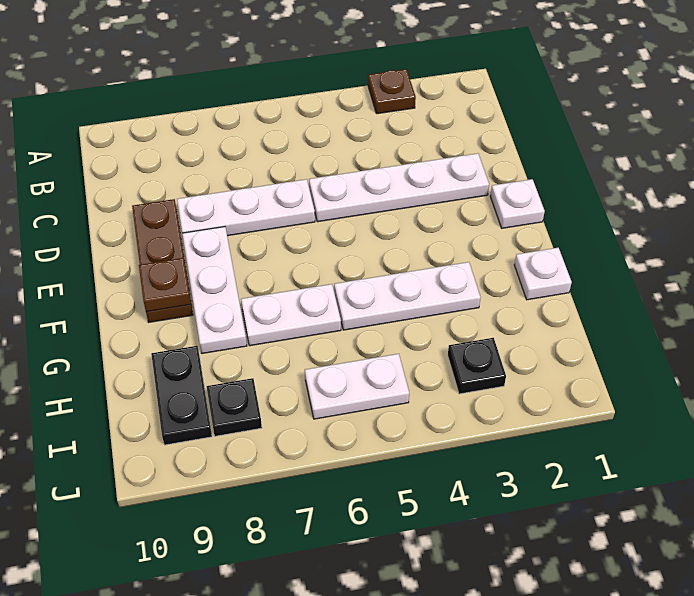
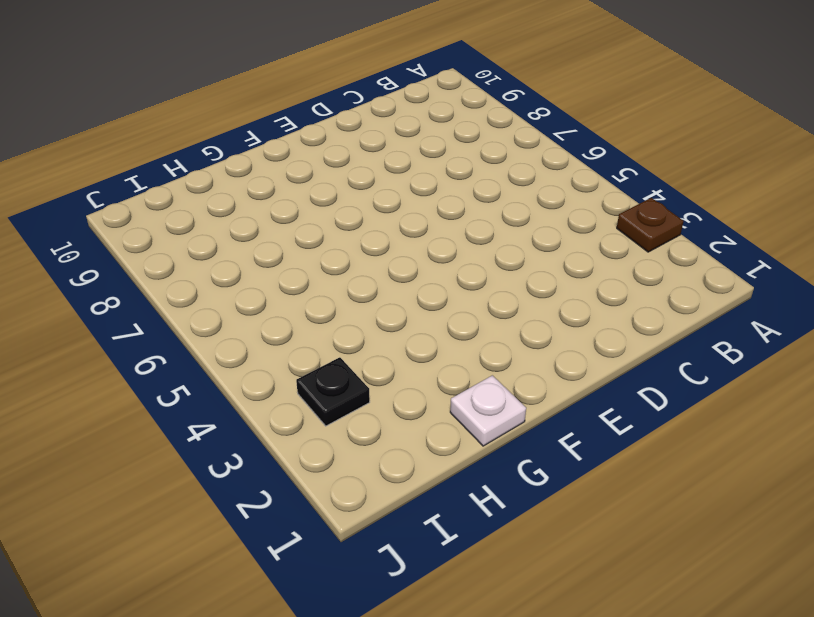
none -> white 1x4 plate [309,153,489,222]
none -> white 1x3 plate [177,179,315,236]
none -> brown 1x3 plate [132,199,193,322]

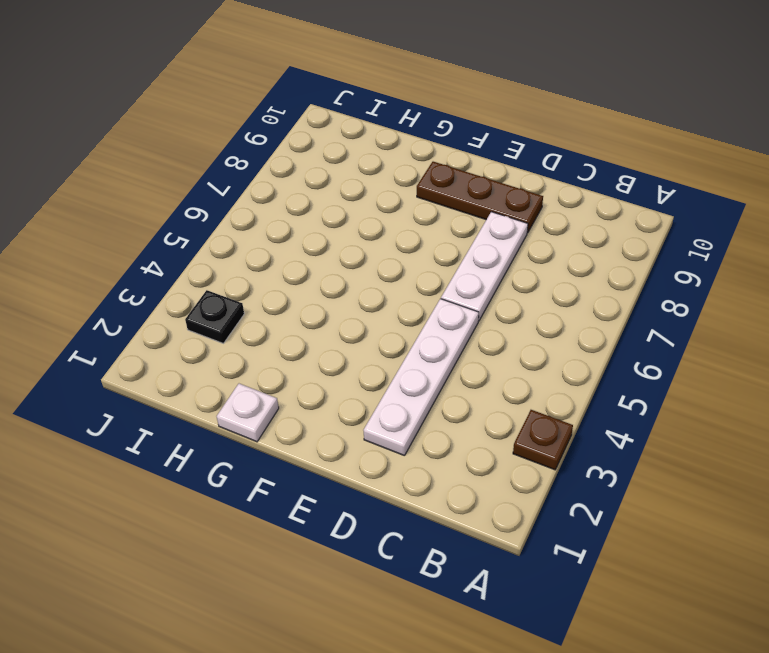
none -> white 1x1 plate [490,179,545,228]
none -> white 1x3 plate [182,227,247,354]
none -> white 1x3 plate [334,262,481,330]

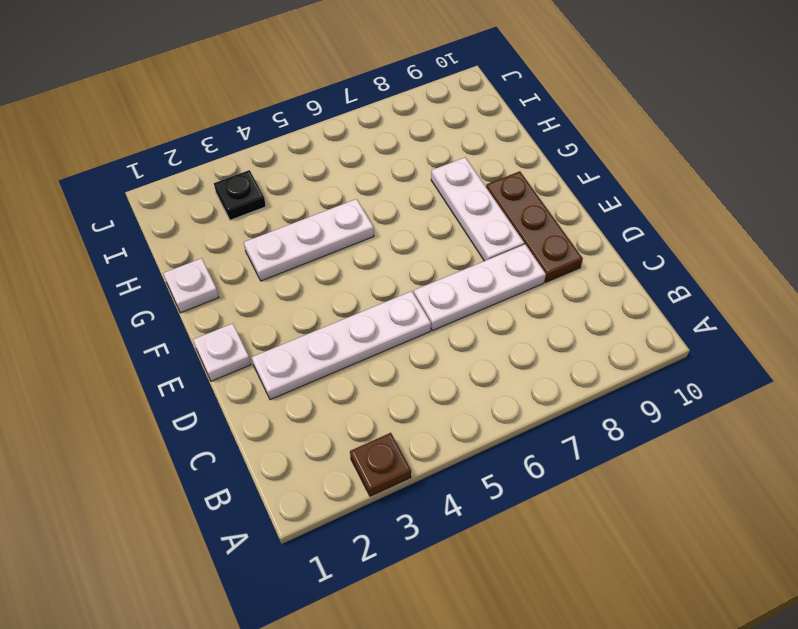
none -> white 1x2 plate [241,284,341,346]
none -> black 1x2 plate [151,346,212,445]
none -> white 1x2 plate [305,354,409,419]

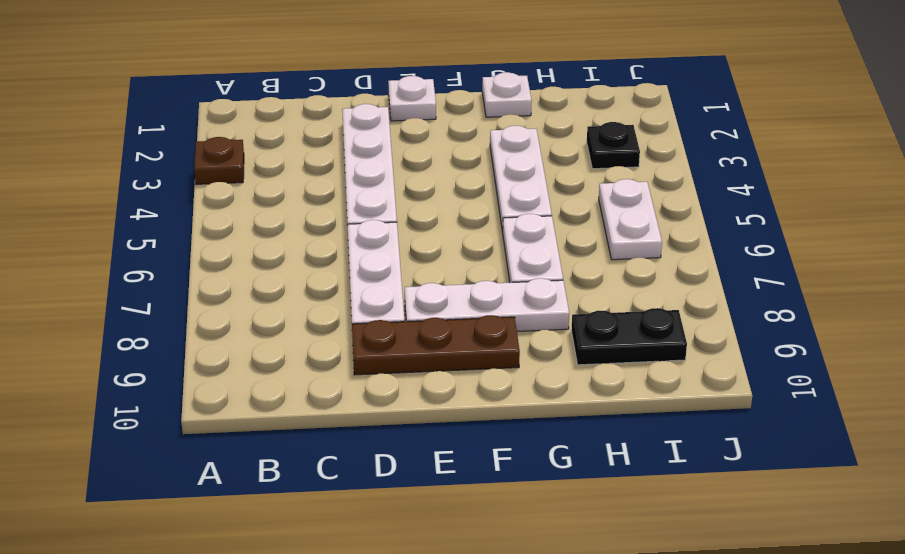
none -> black 1x1 plate [207,378,262,436]
none -> brown 1x1 plate [139,258,191,312]

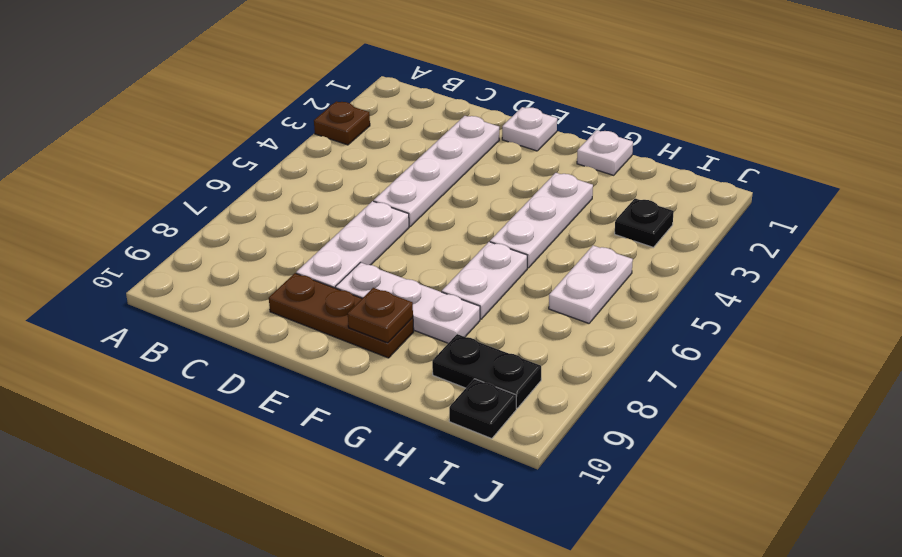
black 1x1 plate [449,379,517,439] -> black 1x1 plate moved to [207,378,262,436]

